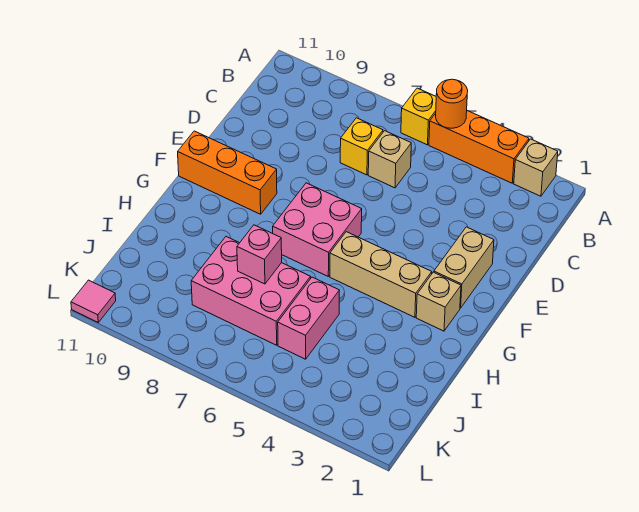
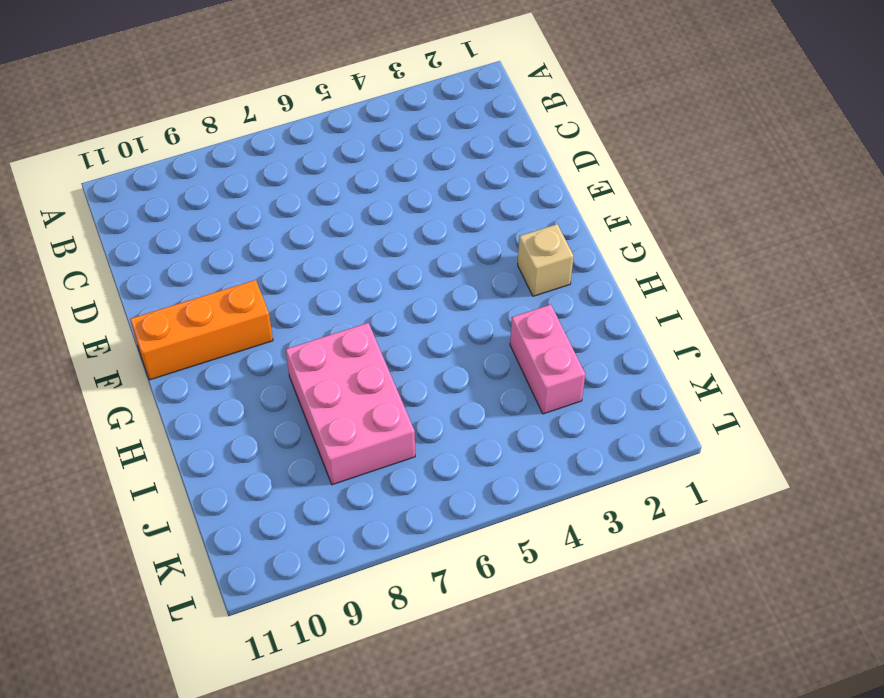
pink 2x3 brick [286,323,415,485] -> pink 2x3 brick turned to [191,237,311,345]
pink 1x2 brick [510,305,585,414] -> pink 1x2 brick moved to [278,277,340,359]
none -> tan 1x1 brick [514,139,558,196]
none -> orange 1x3 brick [429,111,529,183]
none -> yellow 1x1 brick [401,88,436,145]

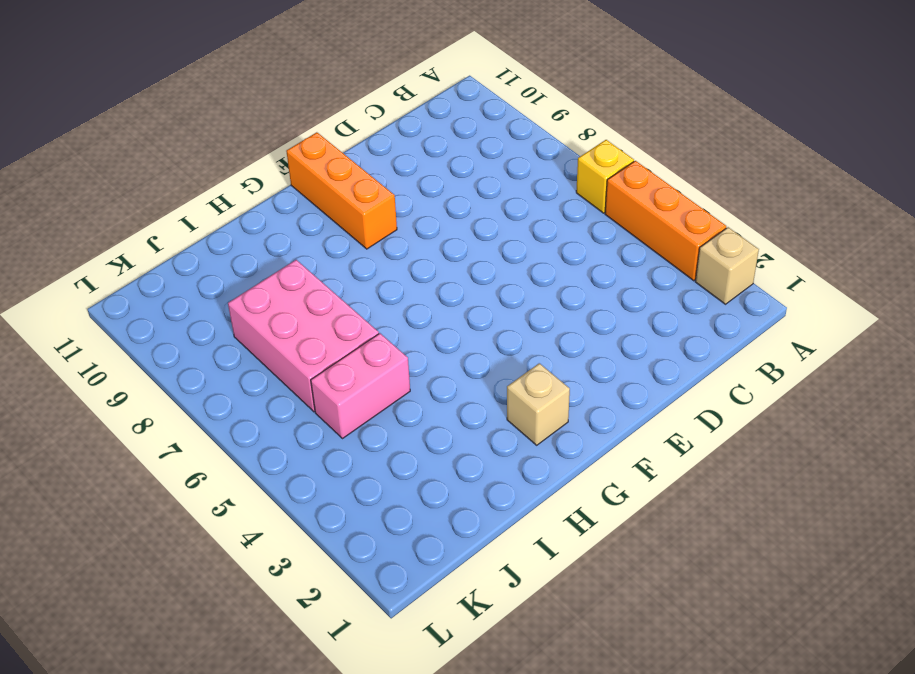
none -> tan 1x1 brick [368,131,411,188]
none -> yellow 1x1 brick [340,118,383,175]
none -> tan 1x2 brick [434,227,494,308]

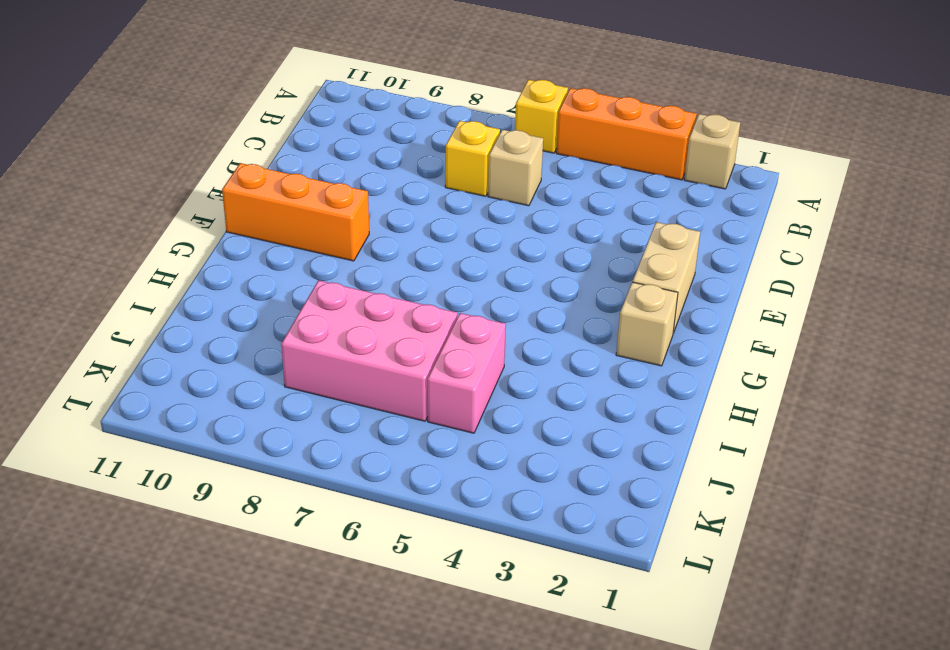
none -> pink 2x2 brick [273,183,362,276]
none -> tan 1x3 brick [330,232,432,317]
none -> pink 1x1 tile [71,280,116,322]

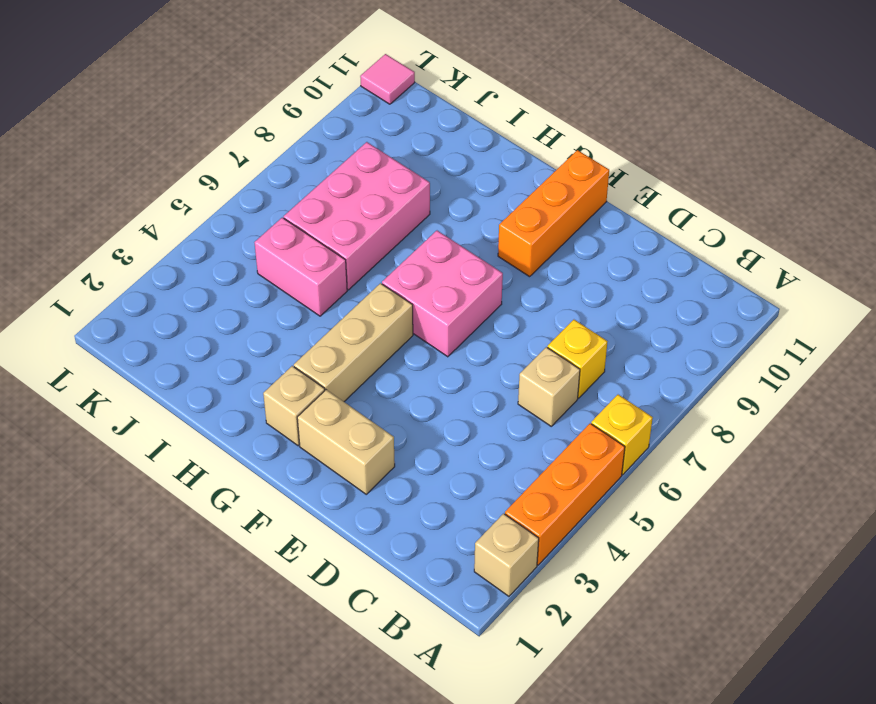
none -> orange 1x1 round brick [436,79,468,128]
none -> pink 1x1 brick [237,225,282,284]

